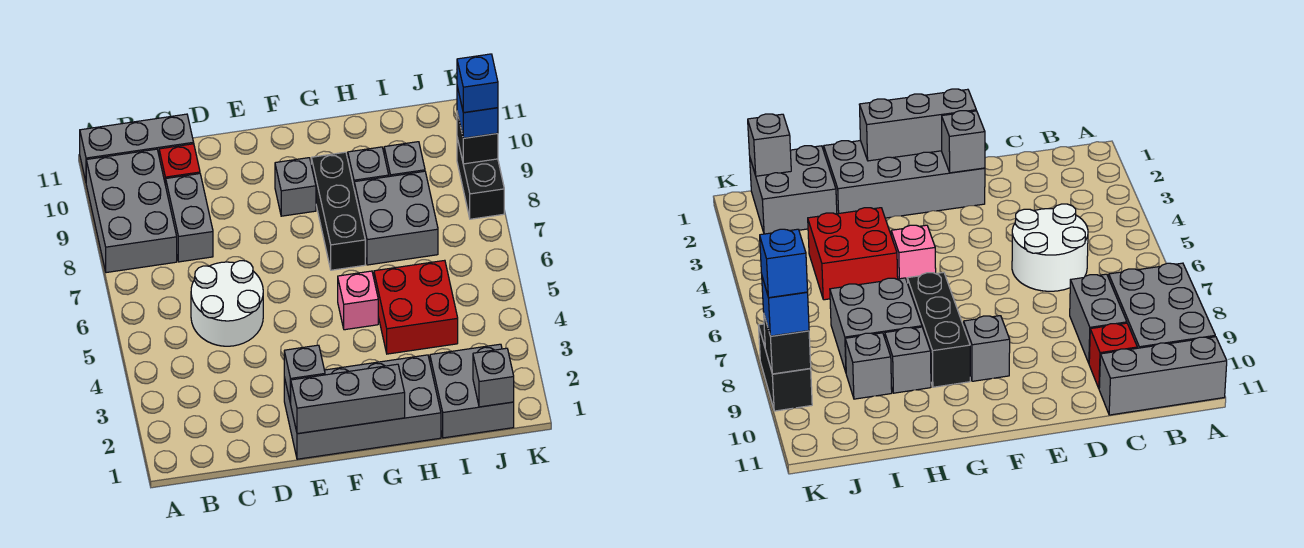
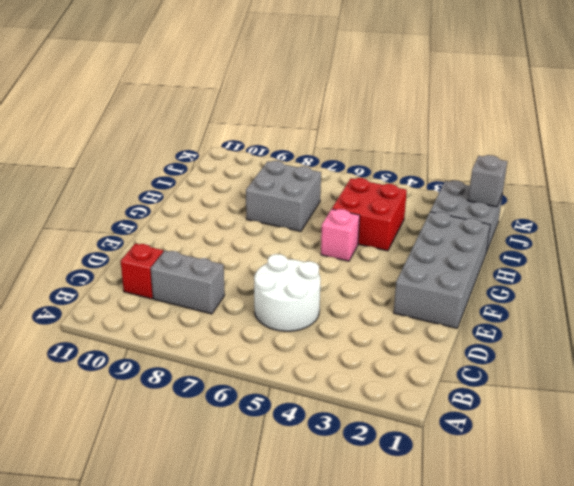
none -> grey 2x3 brick [86,149,177,273]
none -> grey 1x3 brick [80,114,194,181]
none -> grey 1x1 brick [275,158,316,216]

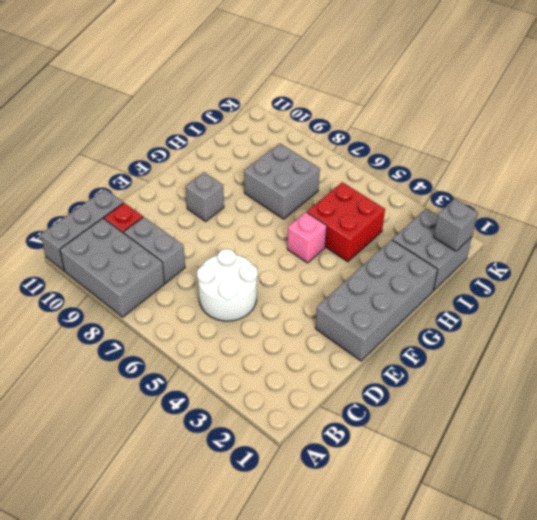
none -> black 1x3 brick [311,152,365,270]
none -> grey 1x1 brick [348,147,389,186]
none -> grey 1x1 brick [384,142,425,177]

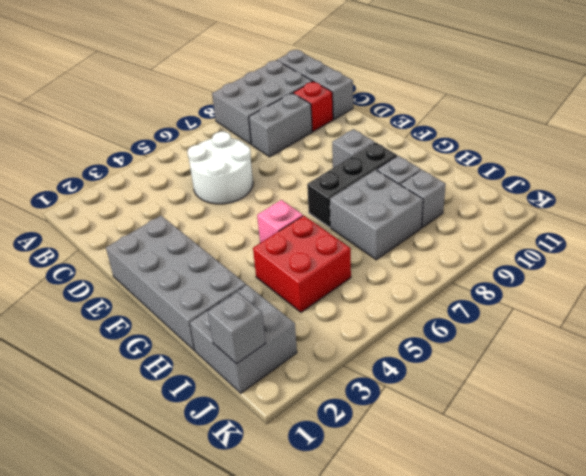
none -> black 1x2 brick [457,138,504,219]
none -> grey 1x3 brick [291,364,405,434]
none -> grey 1x1 brick [284,345,325,404]

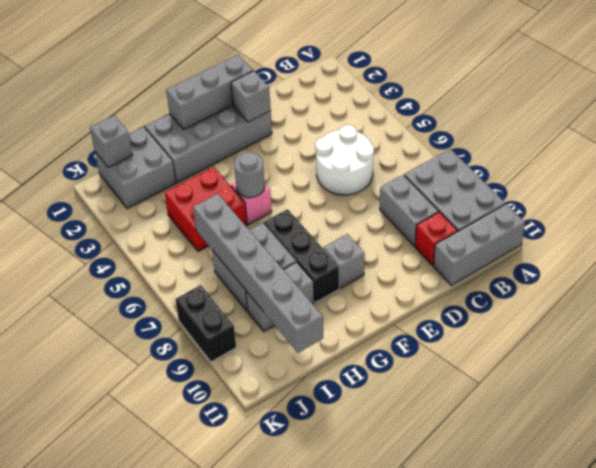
grey 1x1 round brick [234,152,265,197] -> none
grey 1x6 brick [193,194,323,353] -> none
none -> black 1x1 brick [457,112,498,164]
none -> blue 1x1 brick [457,87,498,138]
none -> blue 1x1 brick [457,54,498,113]

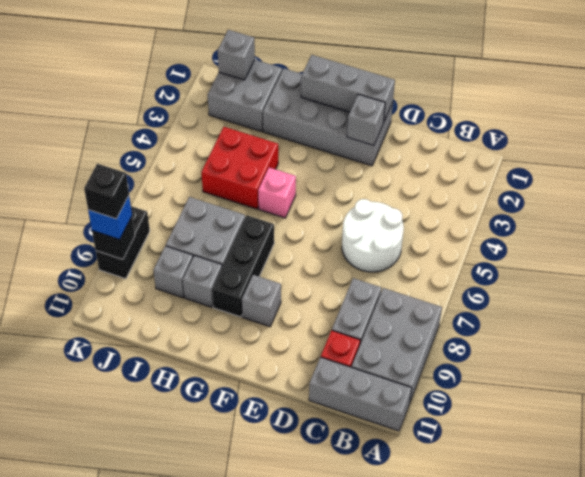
black 1x1 brick [84,164,129,219] -> blue 1x1 brick [457,54,498,113]

